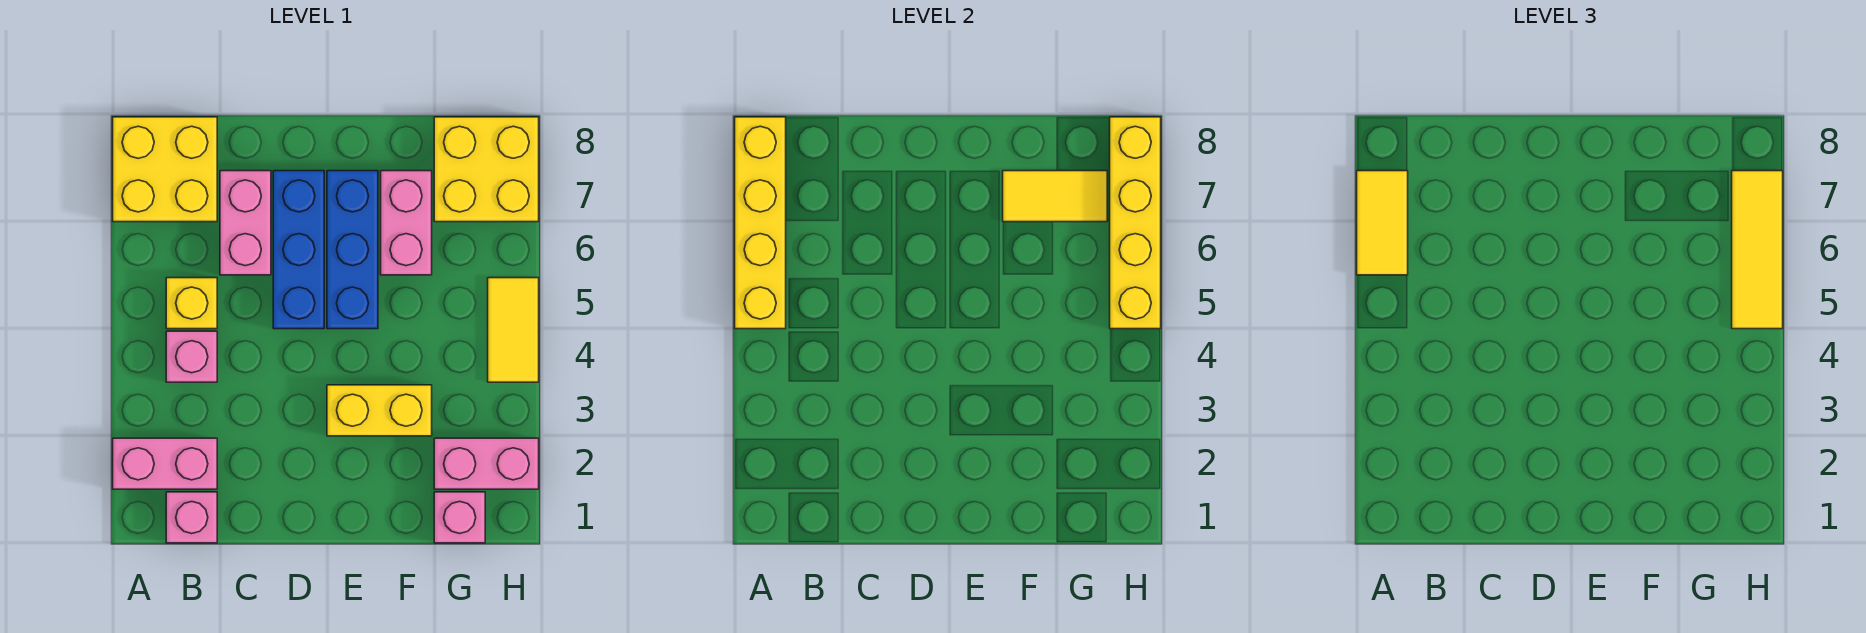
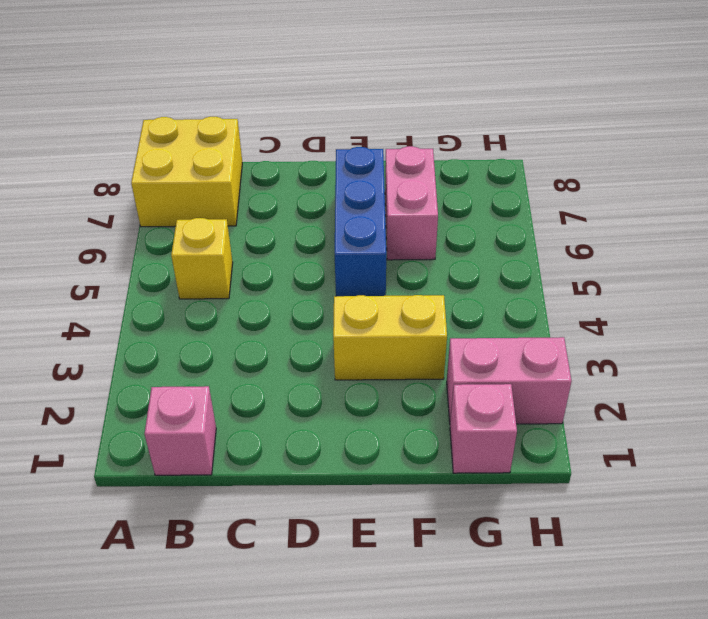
none -> pink 1x2 brick [113,438,217,489]
none -> pink 1x1 brick [166,331,217,382]
none -> pink 1x2 brick [220,171,271,275]

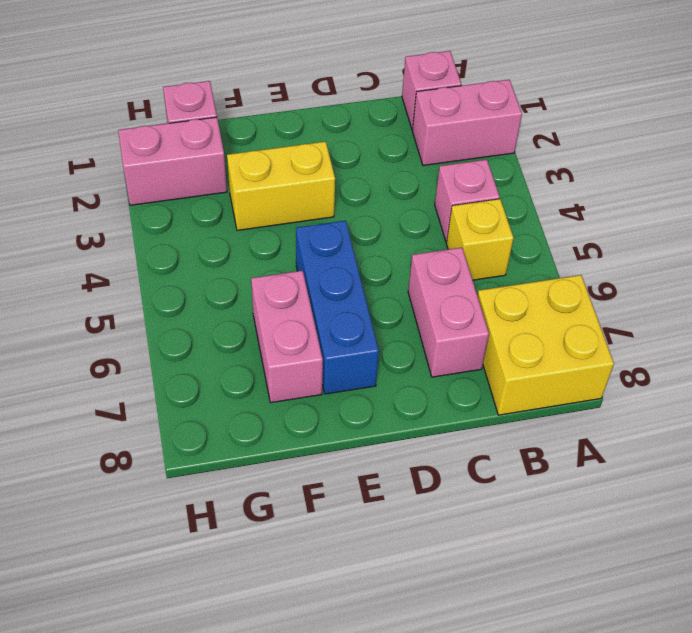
none -> blue 1x3 brick [273,171,324,329]
none -> yellow 2x2 brick [434,117,539,222]
none -> yellow 1x2 tile [488,278,539,382]

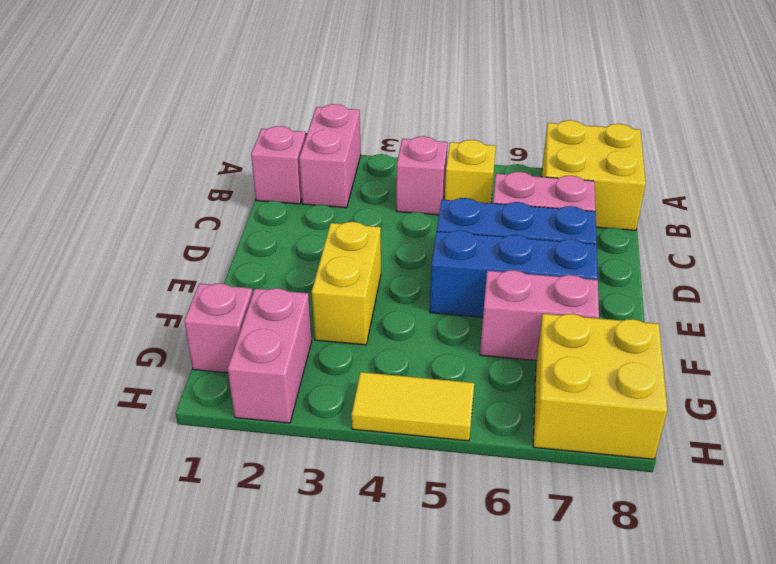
none -> yellow 1x4 brick [735,117,786,329]
none -> yellow 1x2 tile [1003,171,1107,222]
none -> yellow 1x4 brick [1110,117,1161,329]

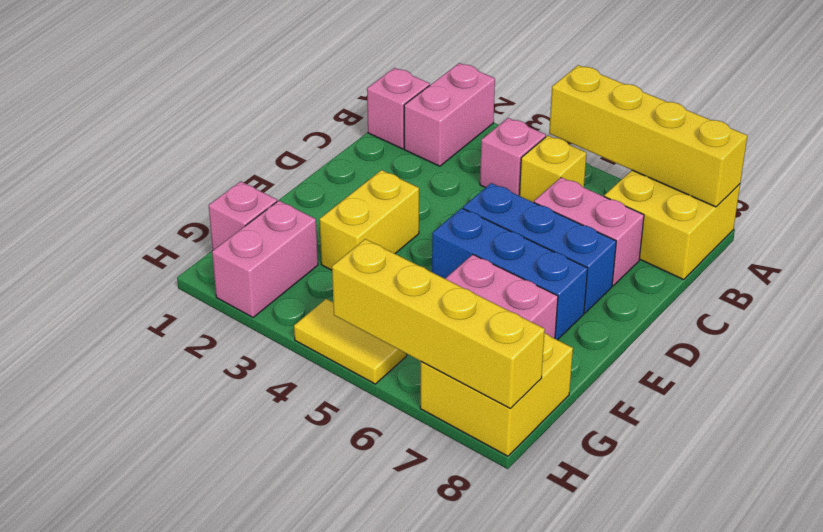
none -> yellow 1x2 tile [1003,171,1107,222]
none -> yellow 1x2 tile [1357,171,1408,275]
none -> yellow 1x3 tile [1732,171,1783,329]

